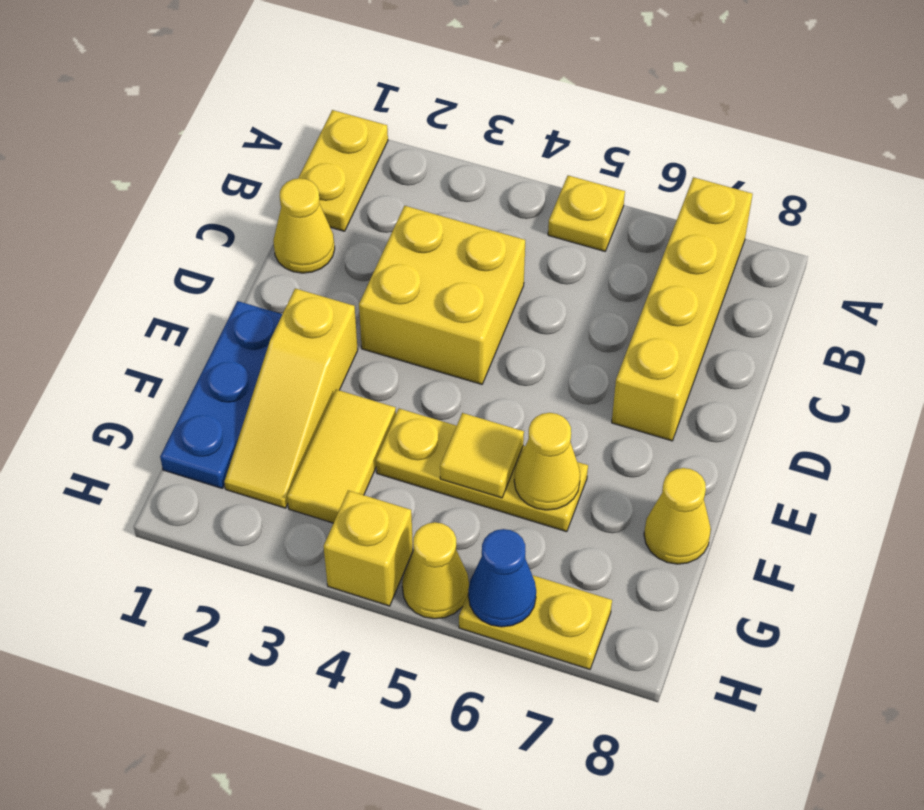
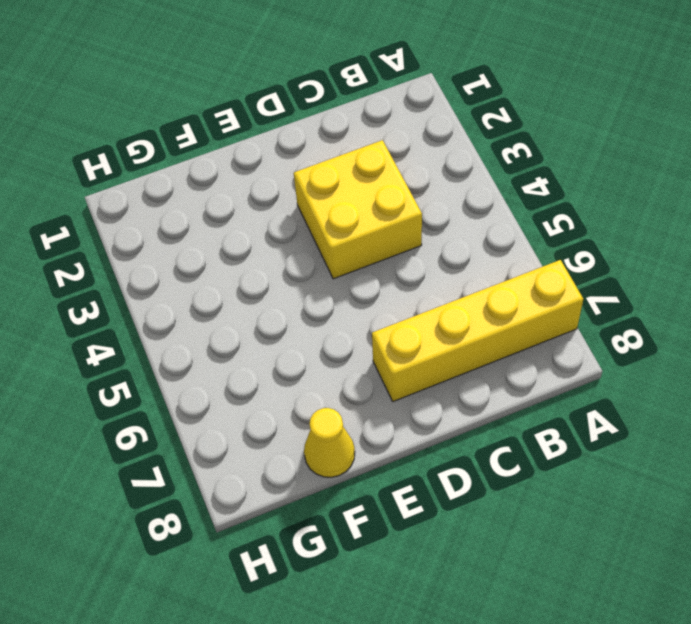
none -> yellow 1x2 plate [299,110,388,231]
none -> yellow 1x1 plate [548,175,625,251]
none -> yellow 1x1 cone [273,178,335,273]

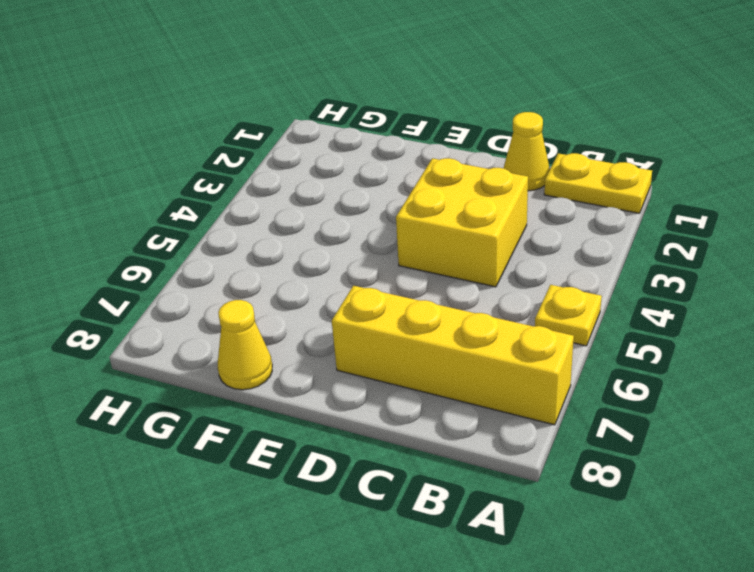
none -> blue 1x3 plate [160,301,282,488]
none -> yellow 1x3 slope [224,288,358,508]
none -> yellow 1x2 tile [287,390,396,523]

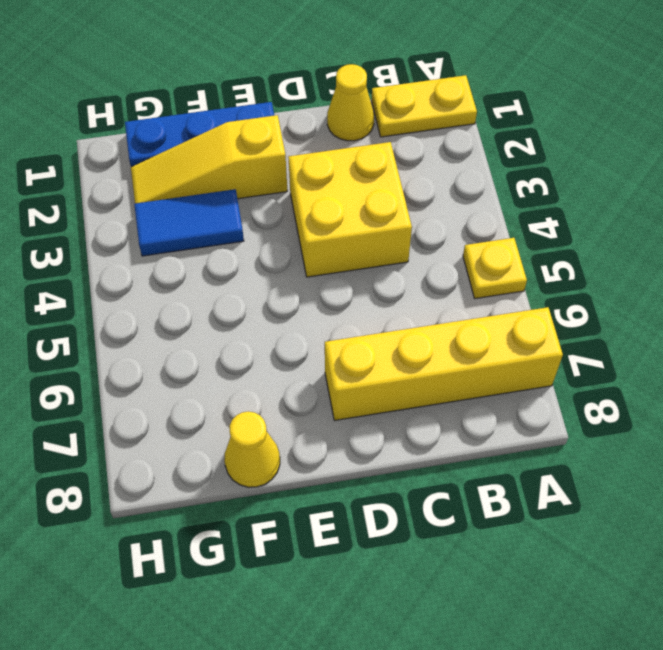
blue 1x2 tile [134,189,244,256] -> yellow 1x2 tile [287,390,396,523]
none -> yellow 1x3 plate [376,408,588,532]
none -> yellow 1x1 brick [324,490,413,606]
none -> yellow 1x1 cone [402,522,469,619]

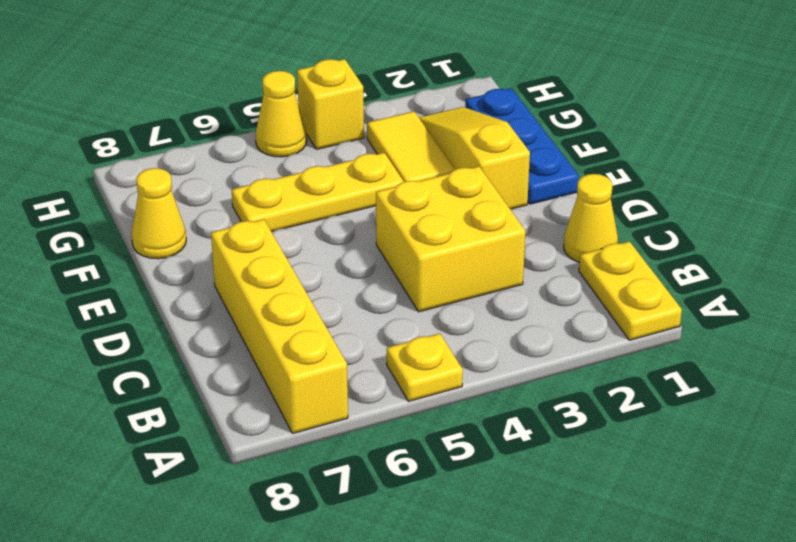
none -> yellow 1x2 plate [459,575,612,669]
none -> yellow 1x1 tile [440,413,524,498]
none -> yellow 1x1 cone [514,413,580,510]

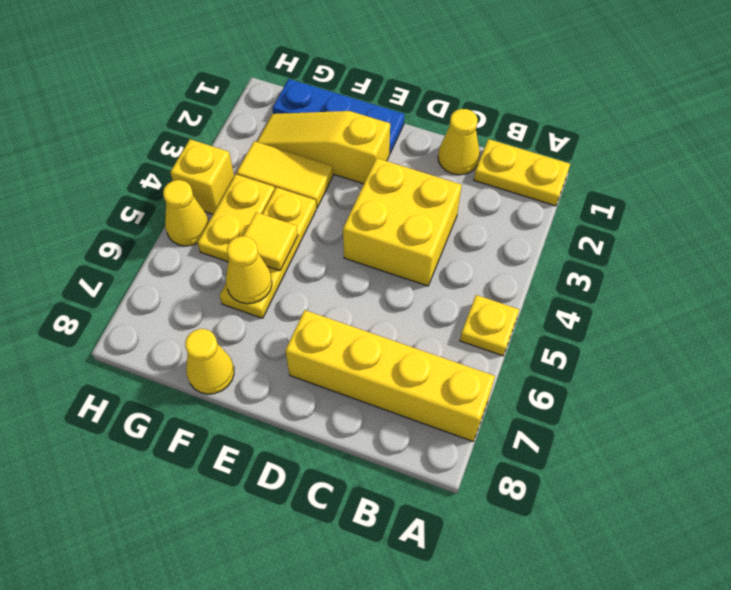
yellow 1x2 plate [197,174,275,262] -> yellow 1x2 plate moved to [459,575,612,669]
none -> blue 1x1 cone [468,529,536,627]

